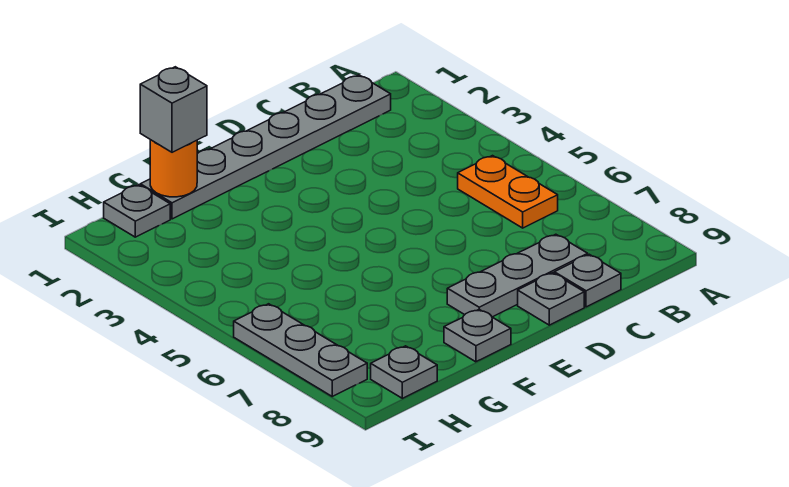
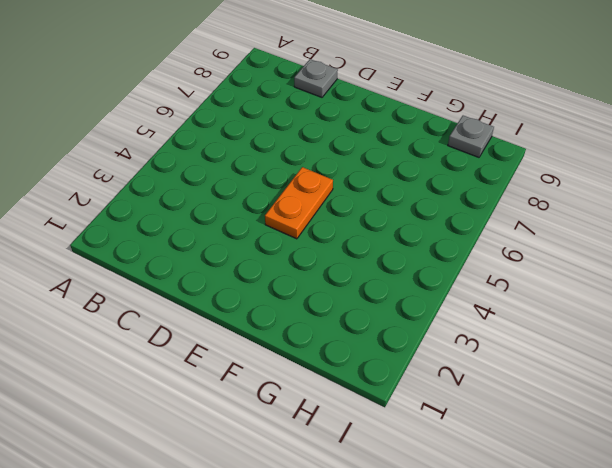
orange 1x2 plate [265,167,333,239] -> orange 1x2 plate moved to [458,156,558,228]
none -> grey 1x6 plate [140,75,391,219]
none -> grey 1x3 plate [447,234,588,317]

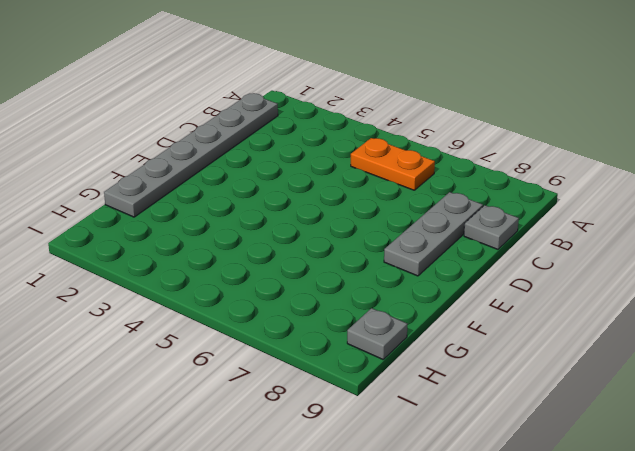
none -> grey 1x1 plate [518,273,584,325]
none -> grey 1x1 plate [444,309,511,362]

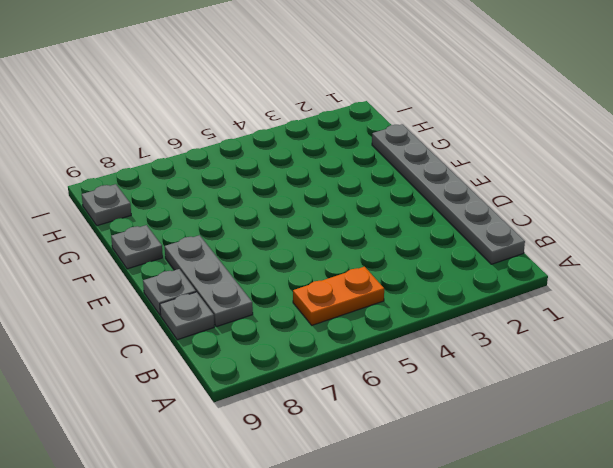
none -> grey 1x1 plate [104,185,170,237]
none -> grey 1x3 plate [234,304,367,396]

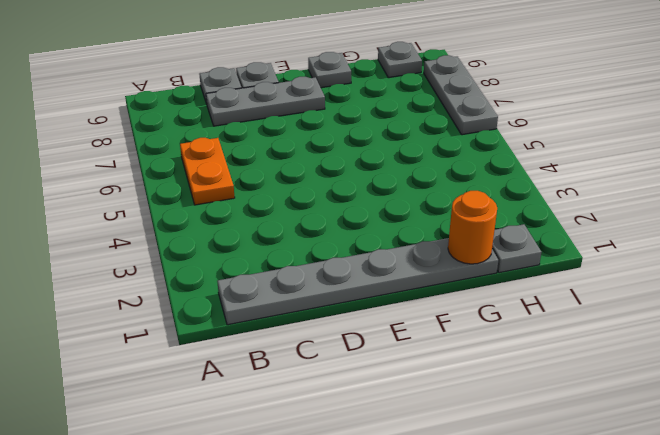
none -> grey 1x1 brick [140,67,207,152]

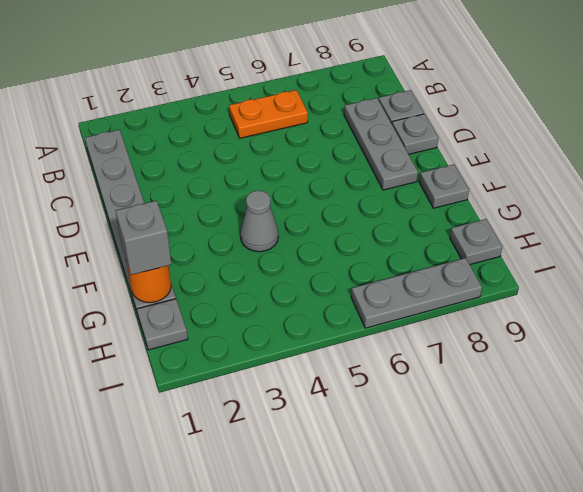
grey 1x1 cone [240,191,278,252] -> none

